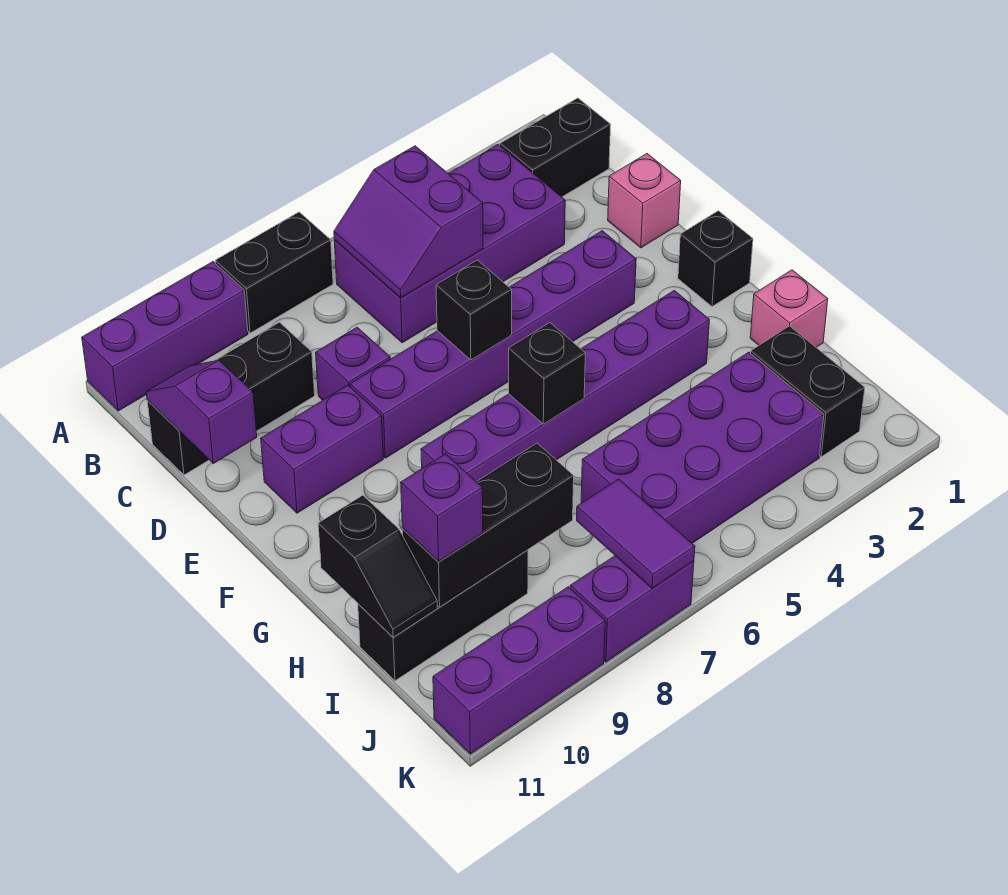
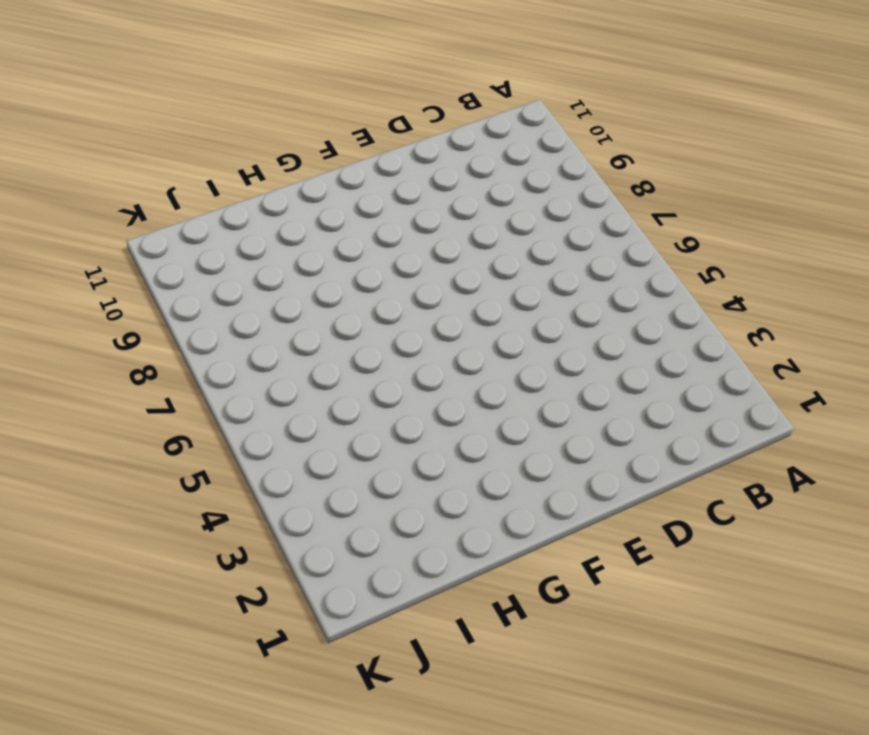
none -> black 1x2 brick [215,212,333,333]
none -> purple 1x3 brick [82,262,248,411]
none -> black 1x2 brick [500,98,611,197]

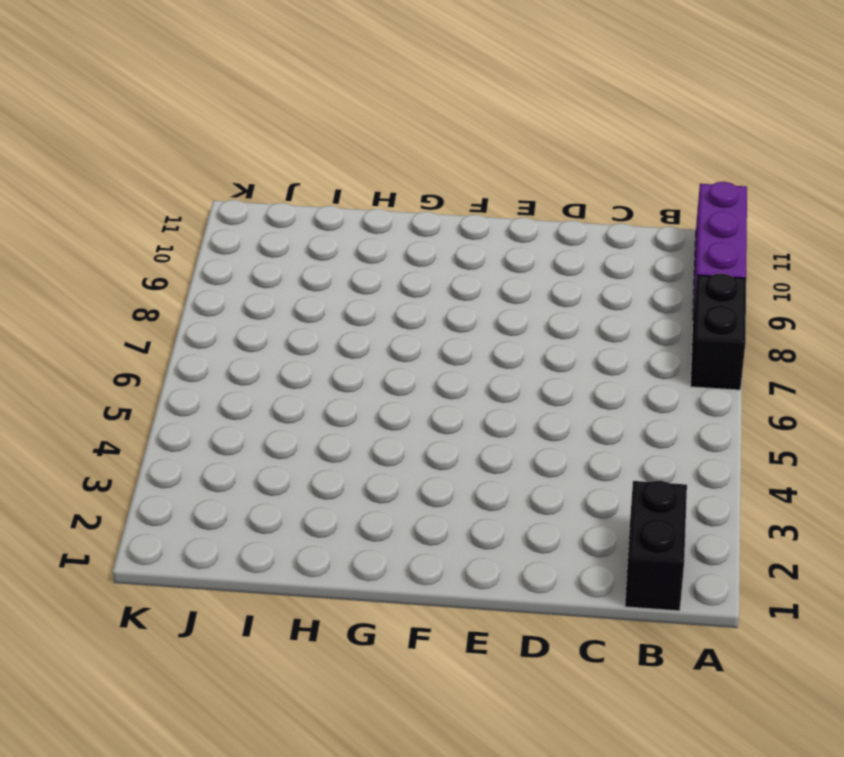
none -> purple 2x4 brick [334,145,565,343]
none -> black 1x3 brick [147,322,315,475]
none -> pink 1x1 brick [608,154,681,248]

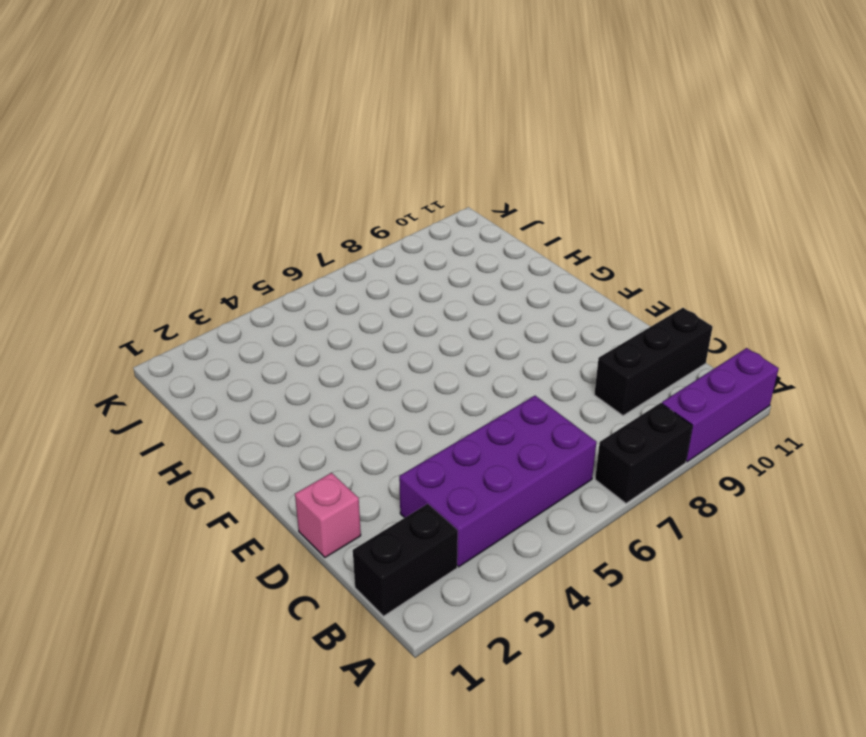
none -> purple 1x1 brick [316,327,390,400]
none -> purple 1x6 brick [350,231,636,458]
none -> purple 1x2 brick [261,385,383,513]

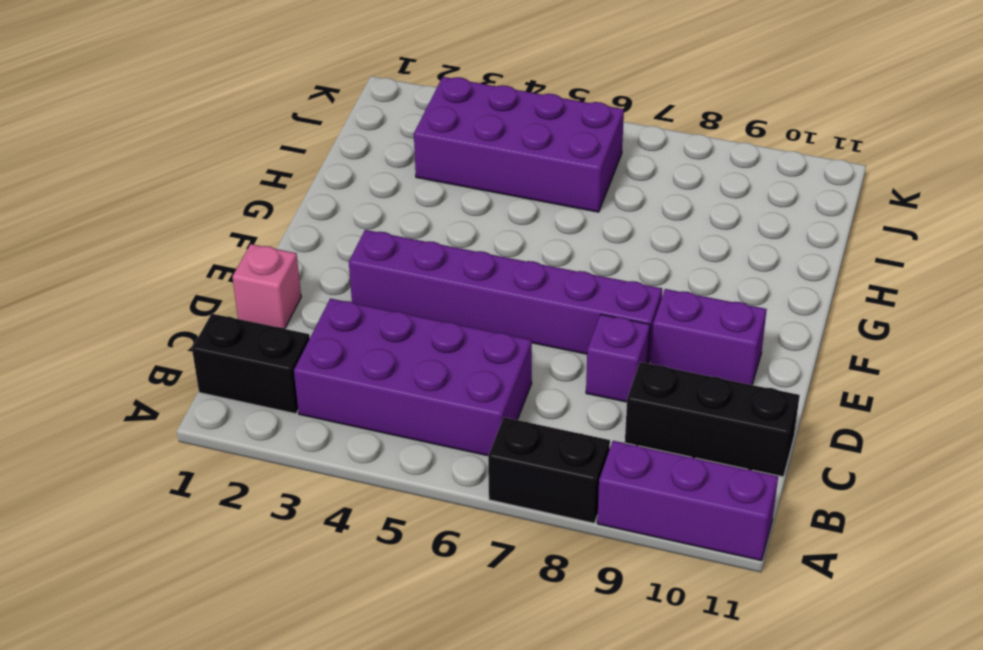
none -> black 1x1 brick [678,211,753,307]
none -> purple 1x6 brick [421,290,709,482]
none -> pink 1x1 brick [750,270,828,347]

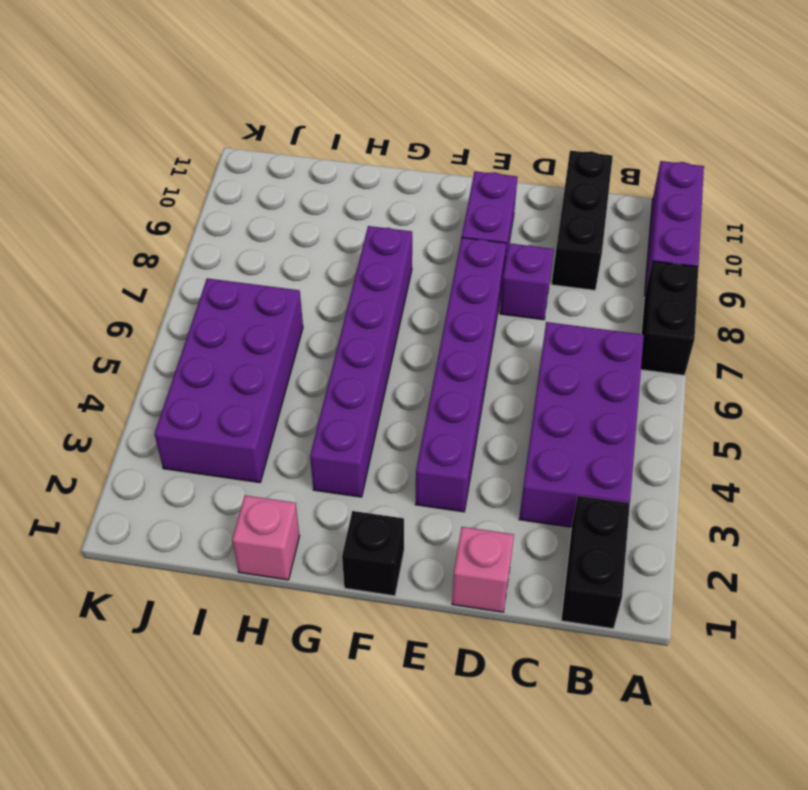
none -> black 1x2 brick [751,326,865,457]
none -> black 1x3 brick [358,550,528,681]
none -> purple 1x2 brick [570,556,694,662]

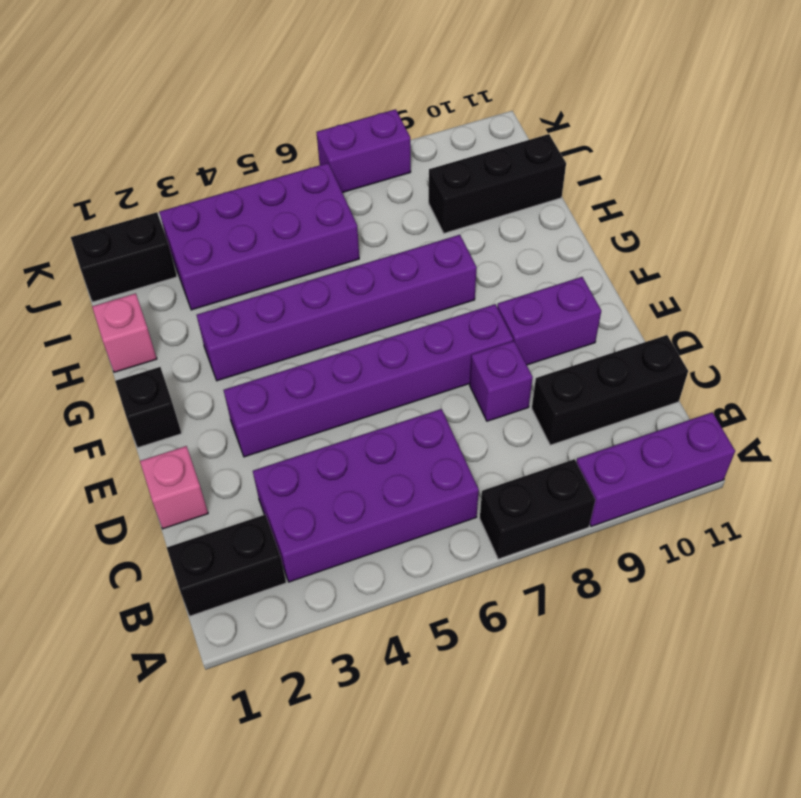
black 1x2 brick [71,212,177,302] -> black 1x2 brick turned to [751,326,865,457]
none -> purple 1x3 brick [433,587,605,754]
none -> purple 2x2 slope [334,146,483,298]
none -> purple 1x2 slope [146,360,257,463]

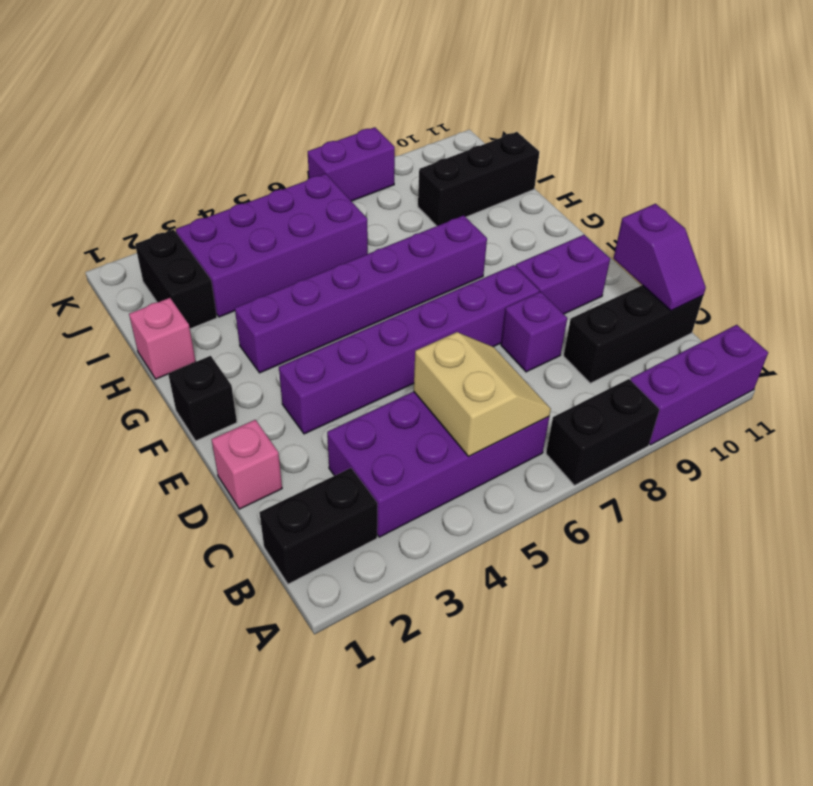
tan 2x2 slope [414,332,551,456] -> purple 2x2 slope [334,146,483,298]
none -> purple 1x3 brick [433,587,605,754]
none -> black 1x1 brick [436,260,512,360]
none -> black 1x1 brick [509,323,585,424]

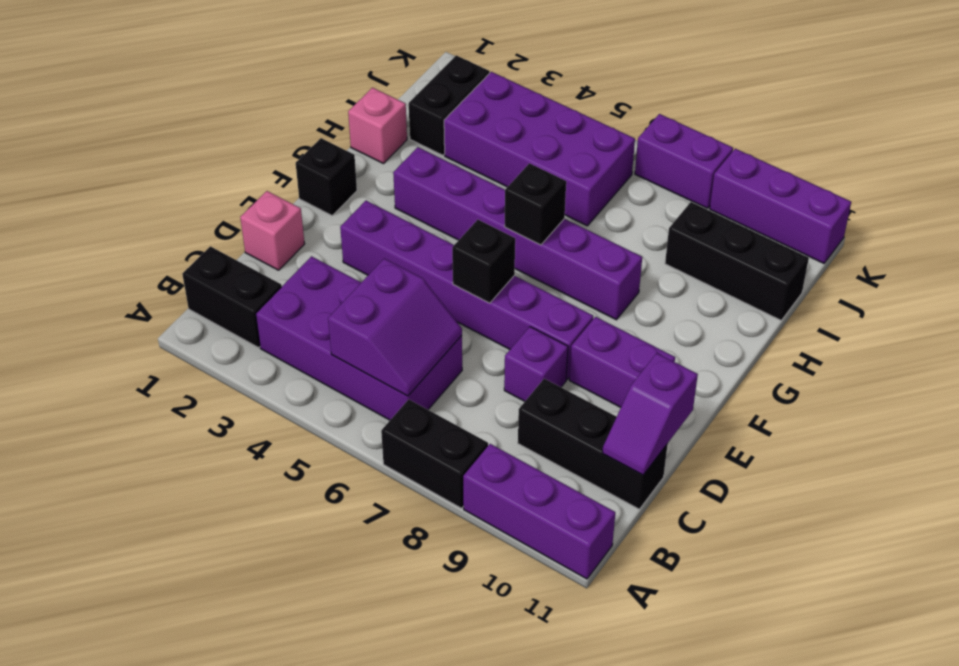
none -> black 1x2 slope [318,495,437,637]
none -> black 1x3 brick [402,443,574,607]
none -> purple 1x2 tile [577,479,695,588]

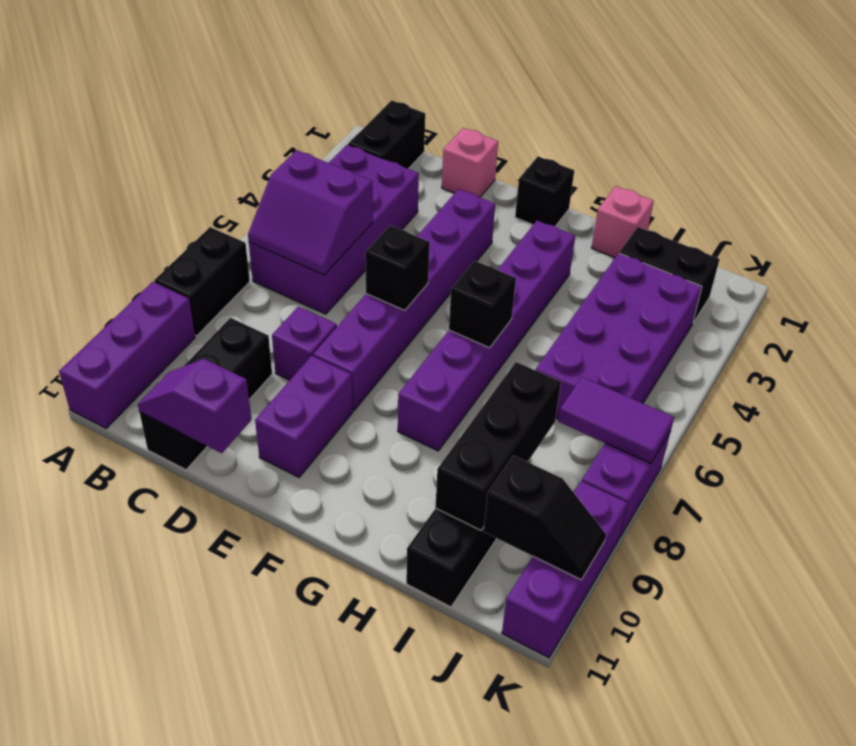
black 1x2 slope [484,456,606,580] -> black 1x2 slope moved to [318,495,437,637]
none -> purple 1x1 brick [401,454,483,562]

